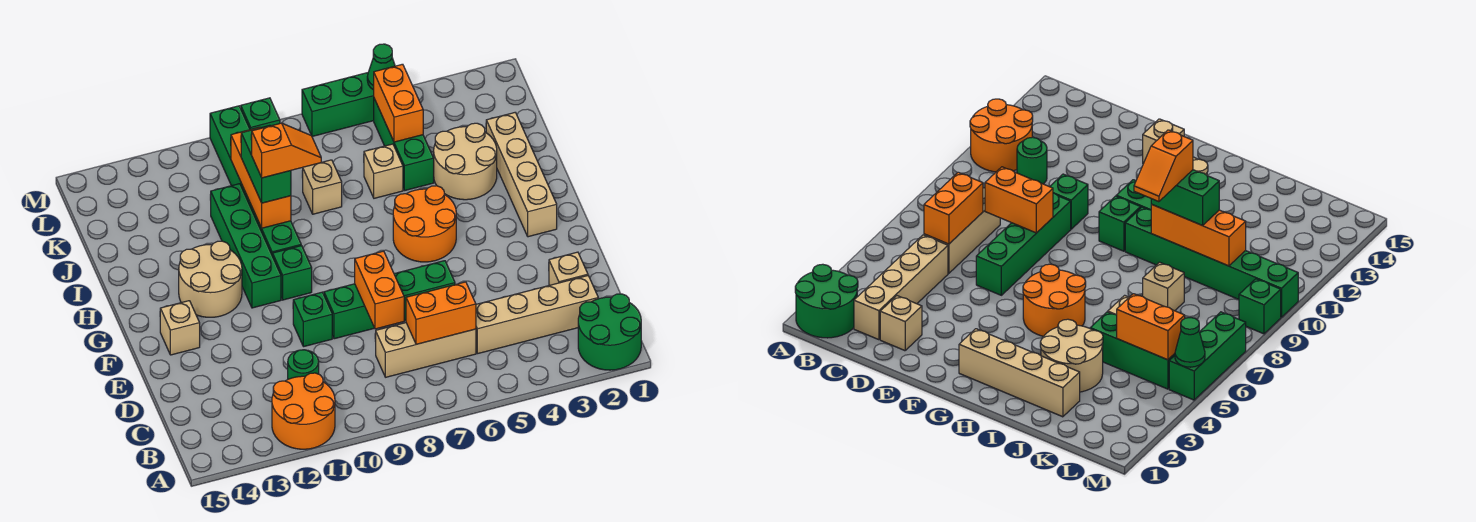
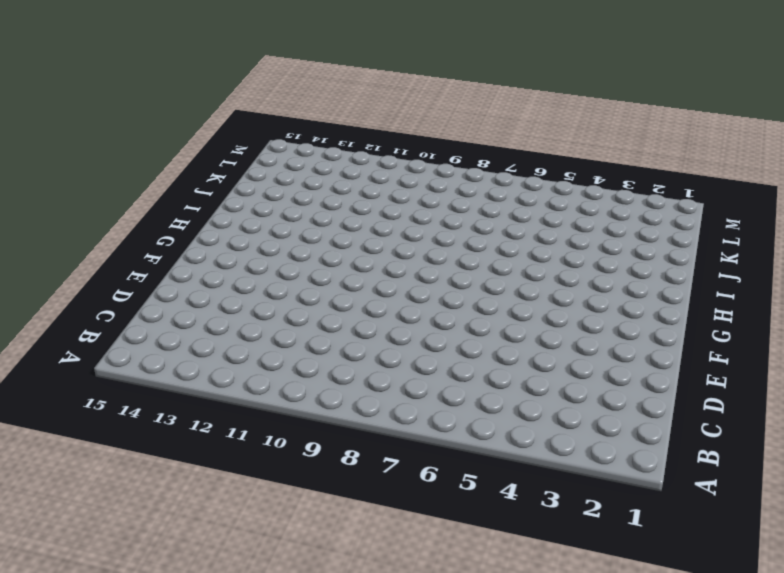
none -> green 2x2 round brick [578,294,641,370]
none -> orange 2x2 round brick [272,373,335,449]
none -> tan 1x4 brick [476,276,598,354]

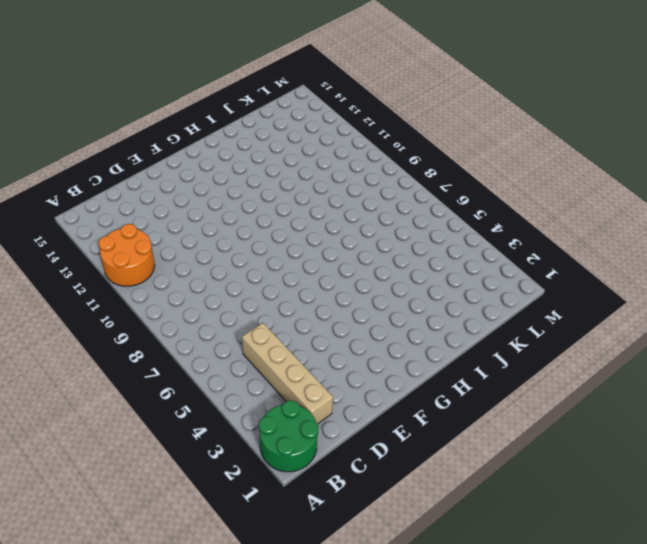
none -> tan 1x3 brick [376,323,476,377]
none -> green 1x1 round brick [288,350,319,379]
none -> tan 1x1 brick [549,252,588,285]

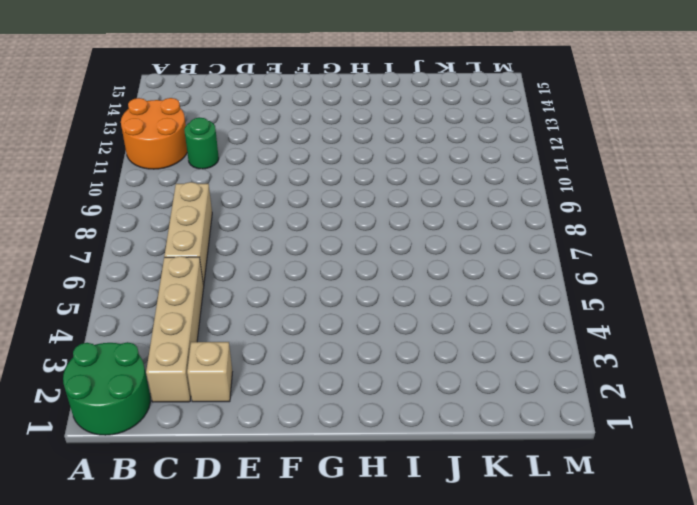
none -> green 1x4 brick [324,261,455,339]
none -> green 1x1 brick [293,292,332,347]
none -> tan 1x1 brick [160,301,200,355]

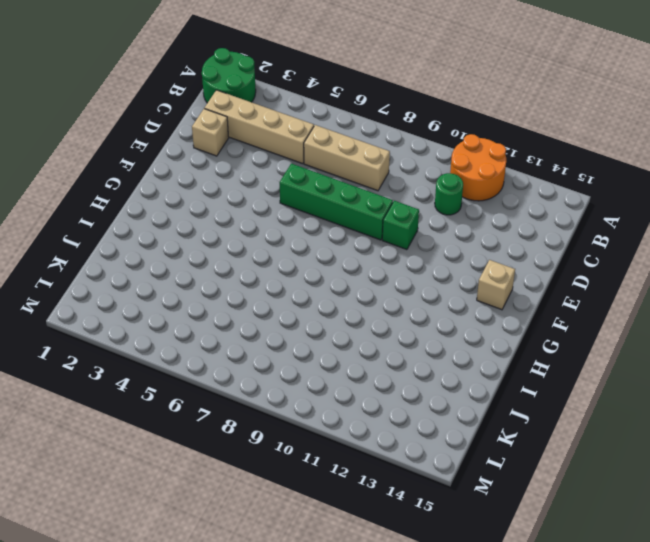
none -> tan 1x4 brick [486,112,557,237]
none -> orange 2x2 round brick [393,186,456,262]
none -> green 1x1 brick [273,246,312,300]

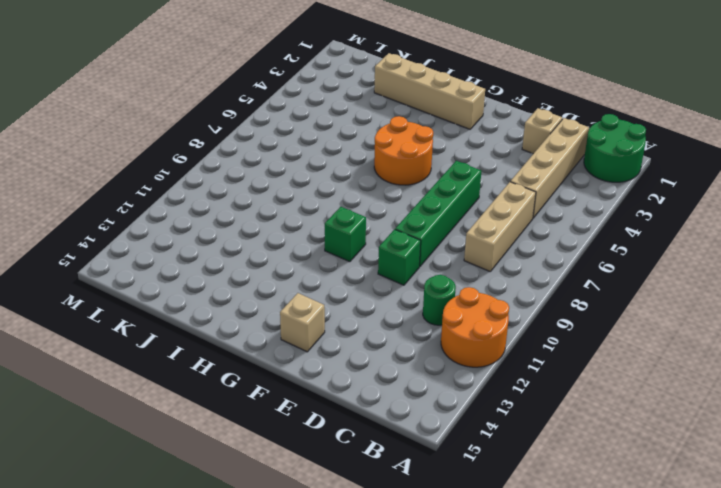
none -> green 1x4 brick [210,184,281,308]
none -> tan 2x2 round brick [179,241,242,317]
none -> green 1x6 brick [210,106,301,256]

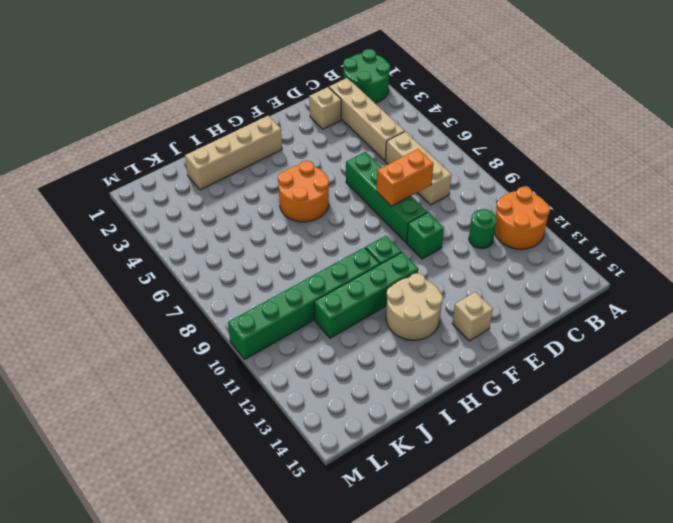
none -> tan 2x2 round brick [434,123,497,200]
none -> green 1x3 brick [374,99,434,190]
none -> tan 1x1 brick [364,144,403,198]

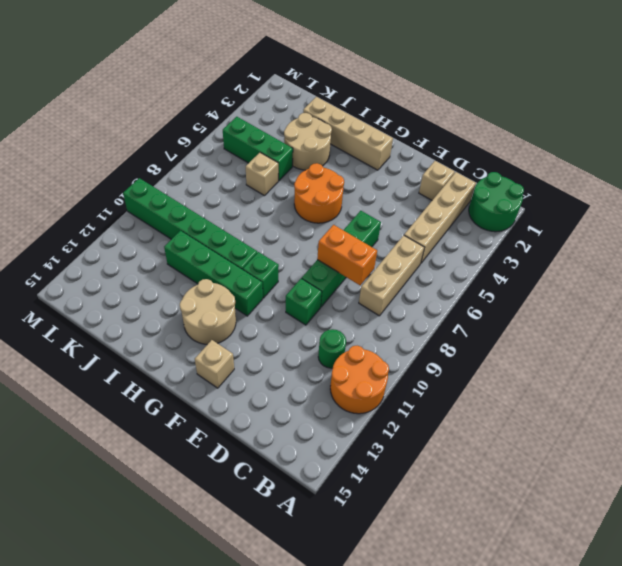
none -> tan 1x1 brick [302,160,342,214]
none -> green 1x3 brick [302,73,374,137]
none -> green 1x1 brick [241,98,280,130]

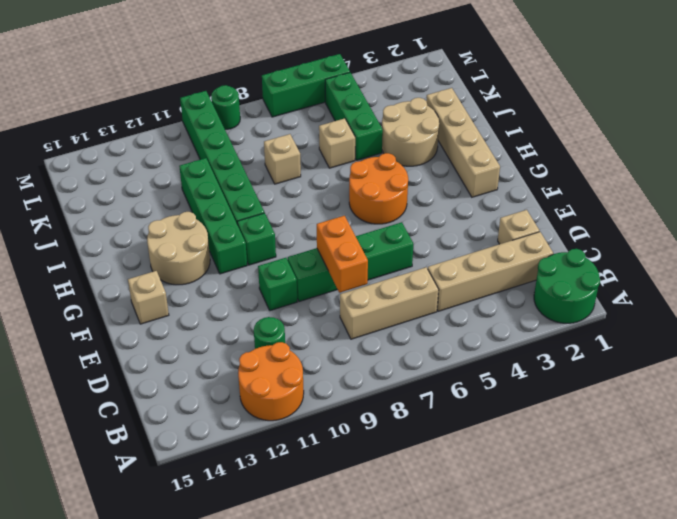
green 1x1 round brick [211,85,240,129] -> green 1x1 brick [241,98,280,130]
none -> orange 1x2 brick [406,282,476,344]
none -> orange 1x3 brick [231,127,291,228]
none -> orange 1x2 brick [374,64,423,142]

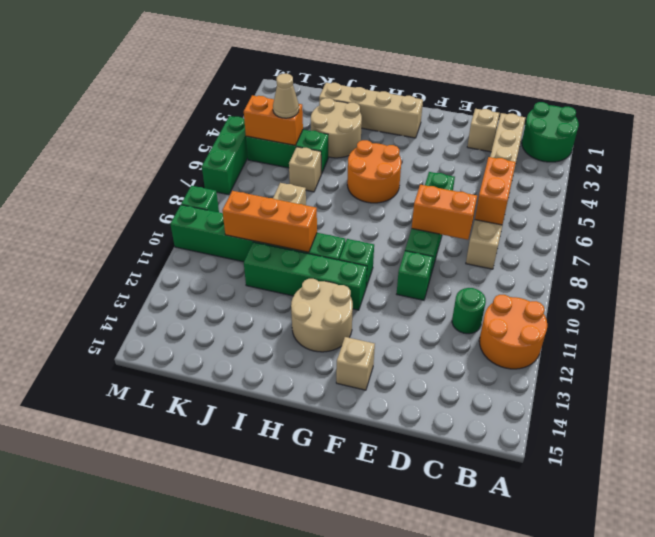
tan 1x1 cone [273,74,299,118] -> none
none -> green 1x1 cone [367,44,395,90]
none -> green 1x2 brick [241,125,291,203]
none -> orange 1x2 slope [251,123,321,178]

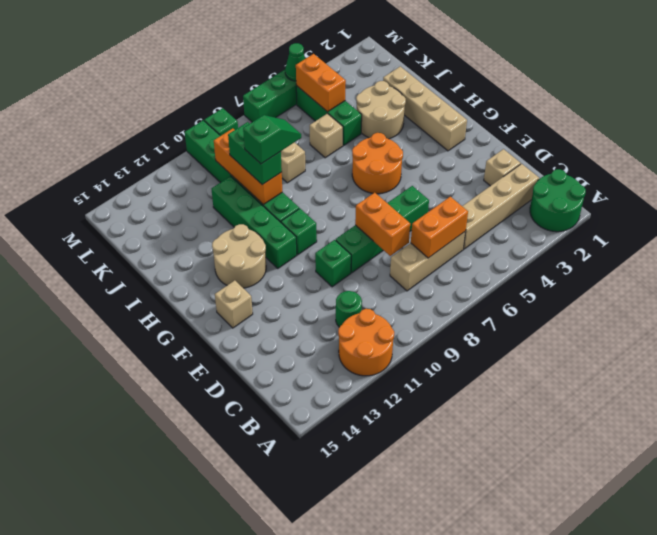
green 1x2 slope [243,115,301,164] -> orange 1x2 slope [251,123,321,178]

